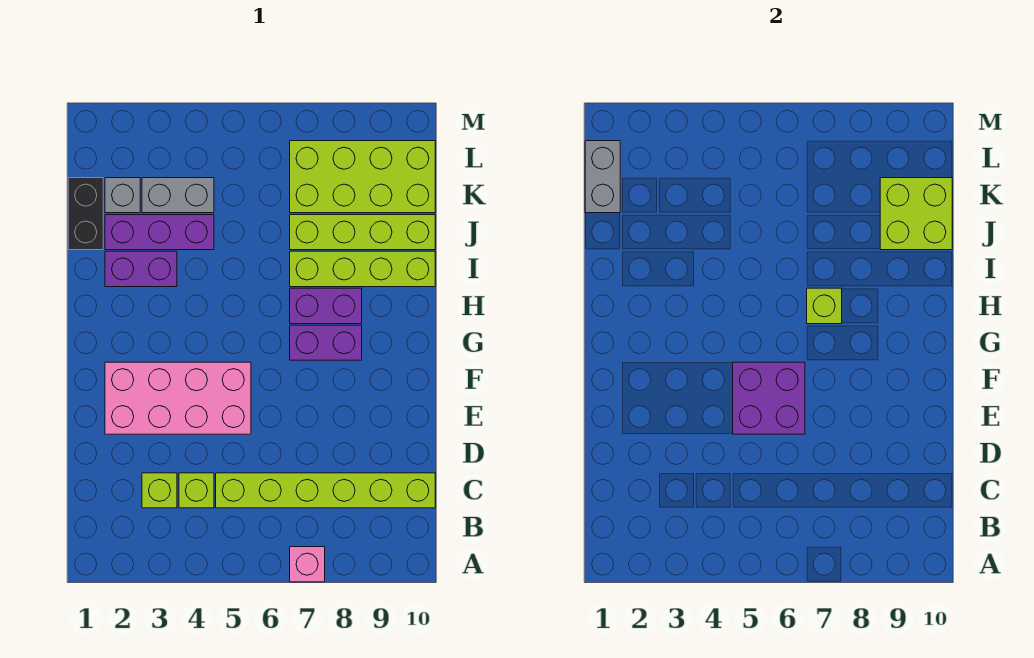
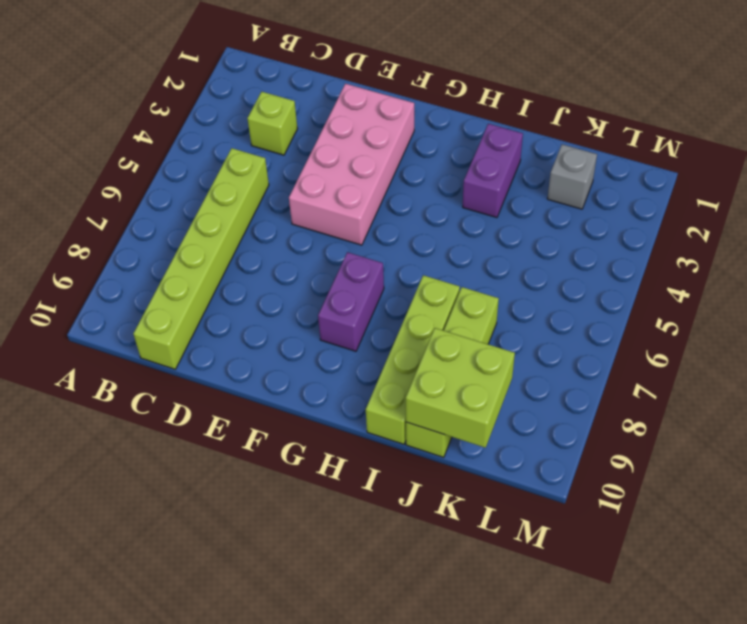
none -> pink 1x1 brick [290,547,325,582]
none -> lime 1x1 brick [179,473,214,508]
none -> purple 1x2 brick [290,288,362,324]

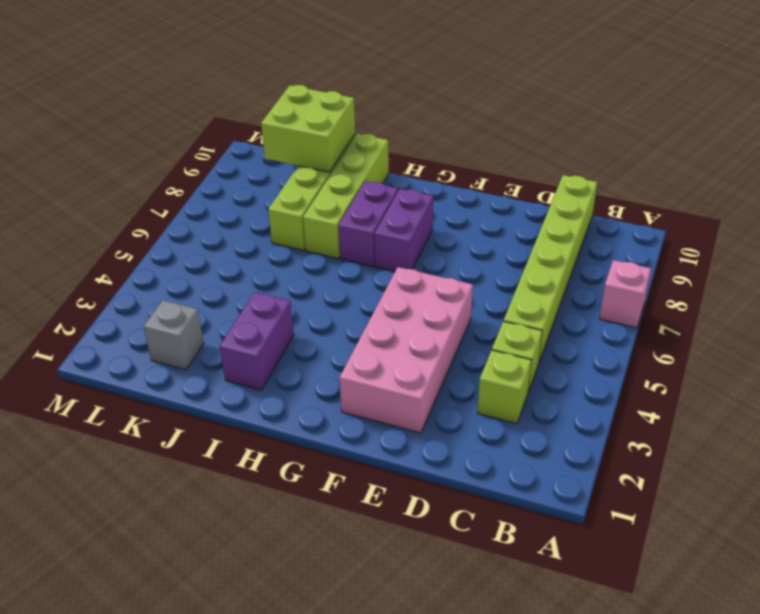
none -> black 1x2 brick [68,178,103,250]
none -> purple 1x3 brick [105,215,214,250]
none -> grey 1x2 brick [142,178,214,213]

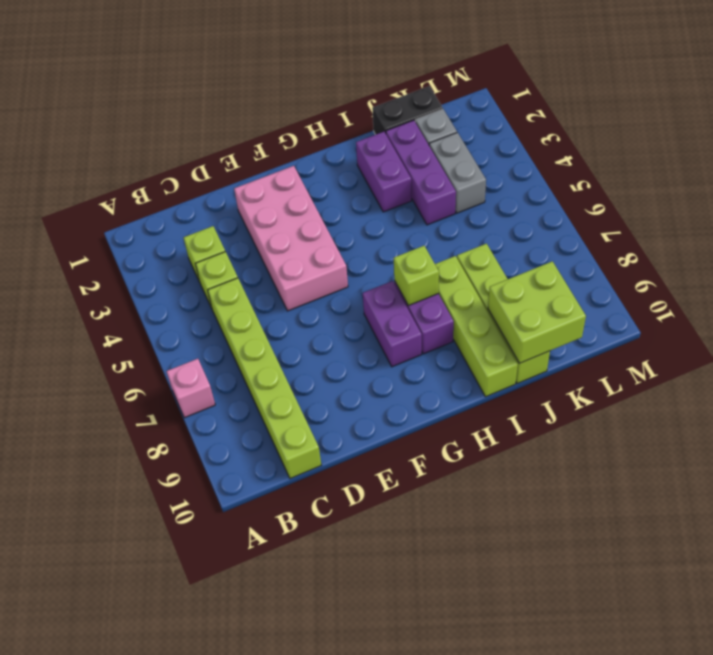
none -> lime 2x4 brick [290,141,435,213]
none -> purple 2x2 brick [733,362,805,434]
none -> grey 1x2 brick [585,141,620,213]

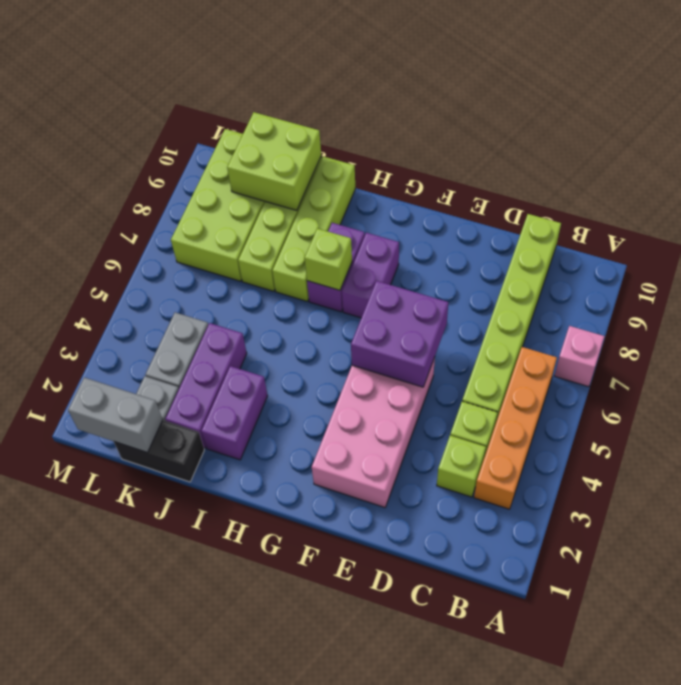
orange 1x4 brick [474,347,557,509] -> none

